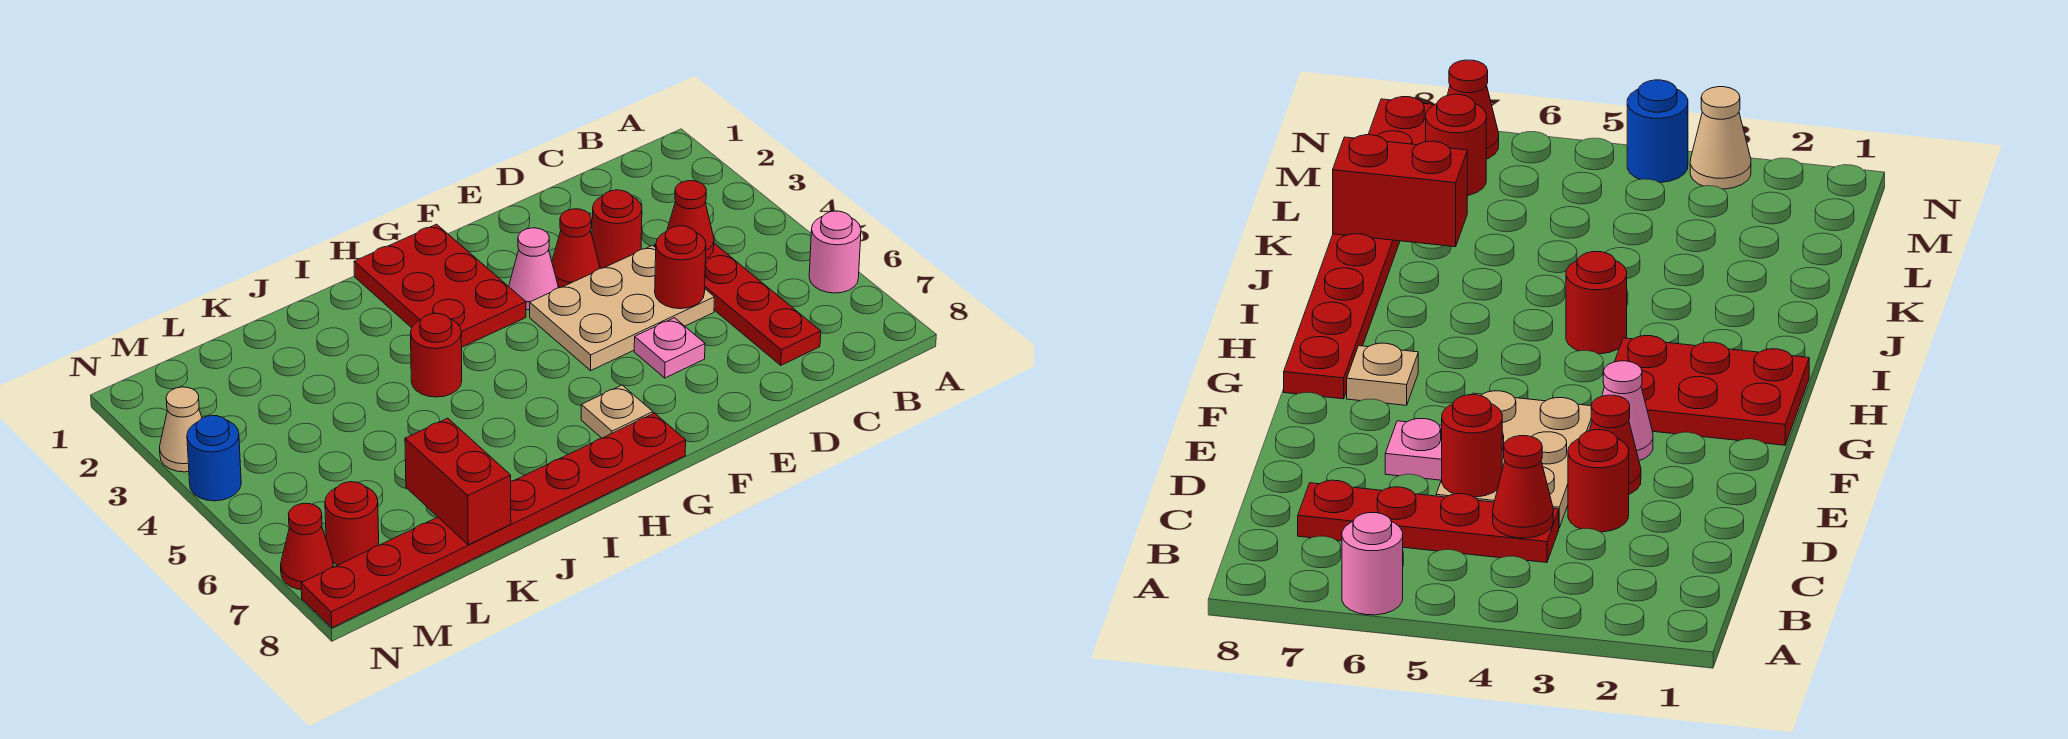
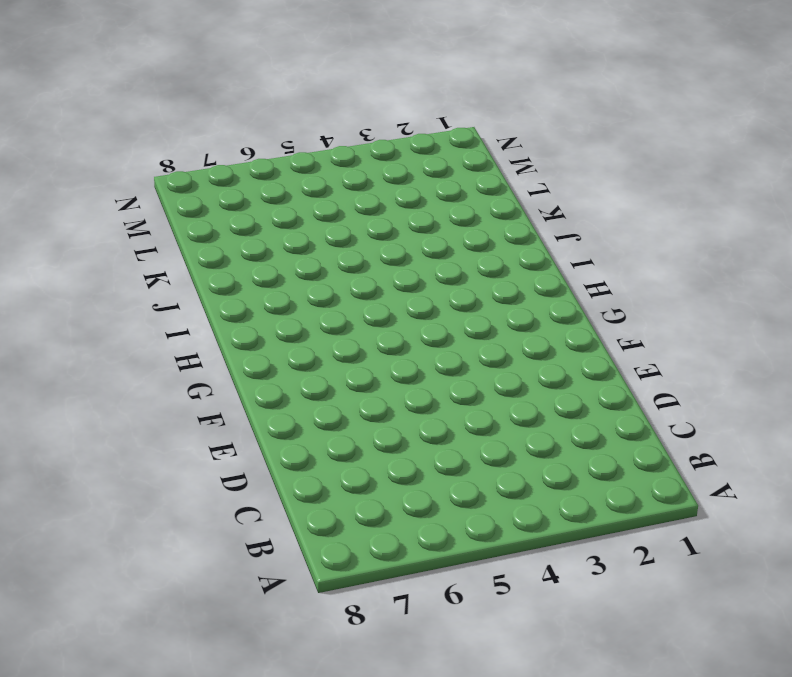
none -> pink 1x1 round brick [809,211,861,293]
none -> red 1x4 plate [655,244,821,365]
none -> red 1x1 round brick [592,190,642,268]

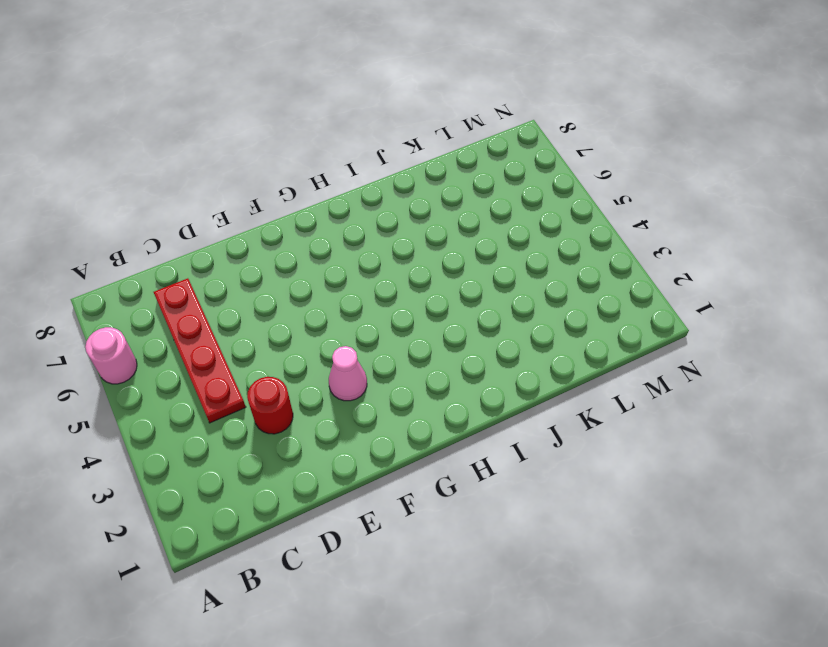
none -> tan 2x3 plate [530,245,714,370]
none -> red 1x1 cone [552,209,600,288]
none -> pink 1x1 plate [634,318,705,378]

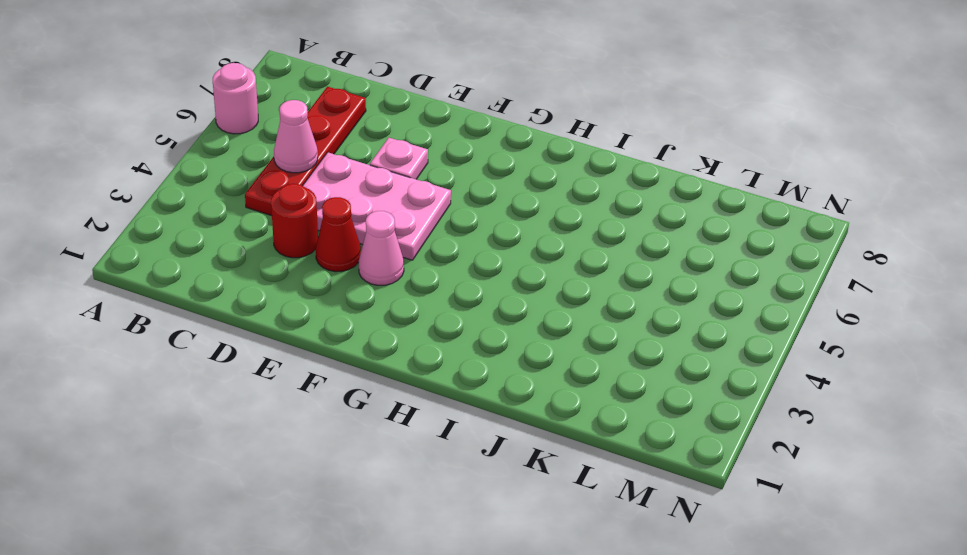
pink 1x1 cone [274,100,318,173] -> none
pink 2x3 plate [303,152,451,260] -> tan 2x3 plate [530,245,714,370]
none -> red 2x3 plate [354,224,526,347]
none -> tan 1x1 plate [581,385,653,438]
none -> red 1x8 plate [301,413,686,628]

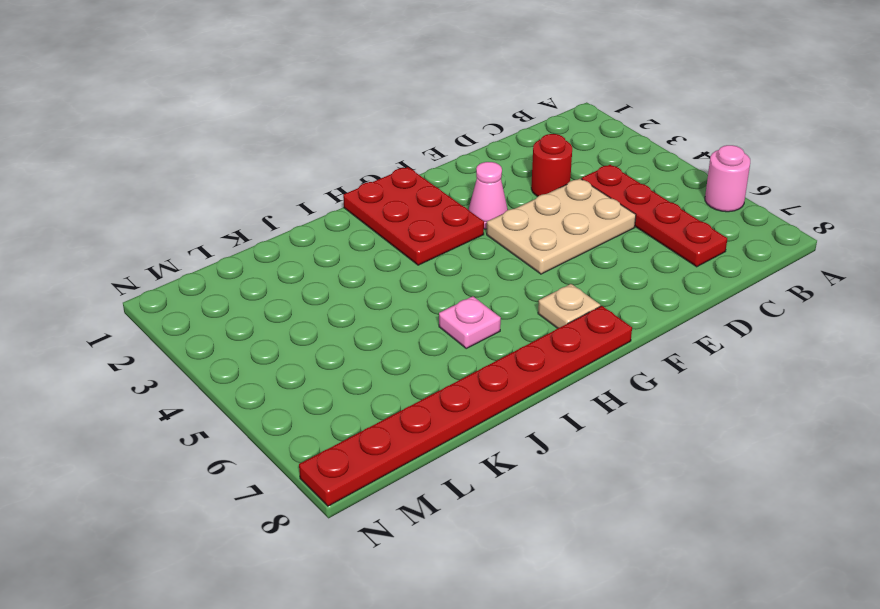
pink 1x1 plate [439,296,501,348] -> pink 1x1 plate moved to [634,318,705,378]
none -> red 1x1 cone [552,209,600,288]
none -> red 1x1 round brick [411,313,462,397]
none -> red 1x1 round brick [325,482,379,565]

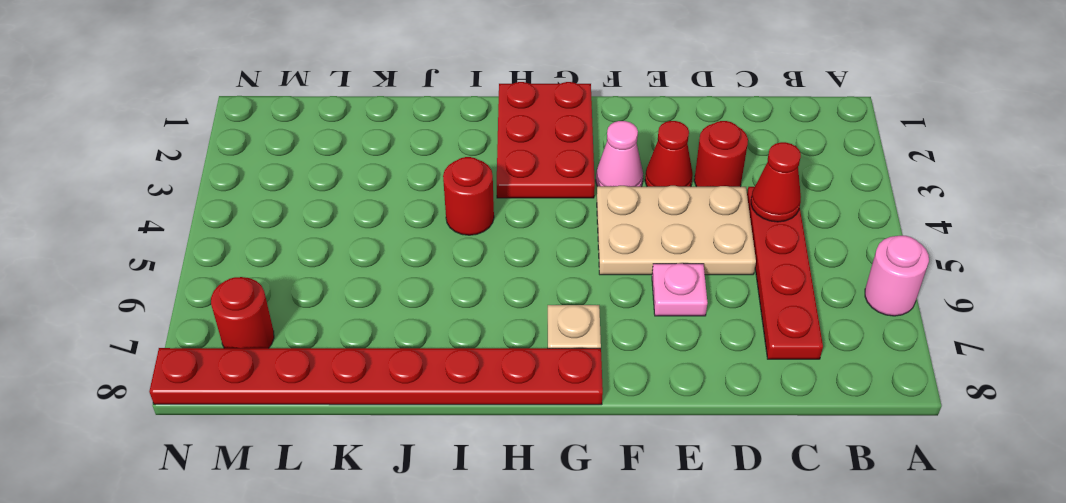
none -> tan 1x1 cone [160,387,202,472]
none -> blue 1x1 round brick [187,416,241,501]
none -> red 1x1 cone [281,503,333,590]

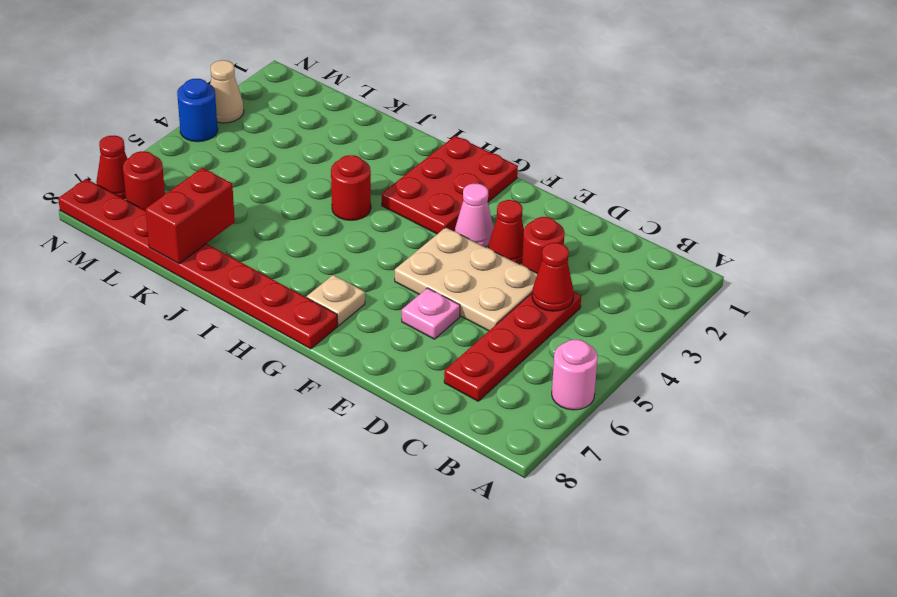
none -> red 1x1 round brick [655,226,706,309]

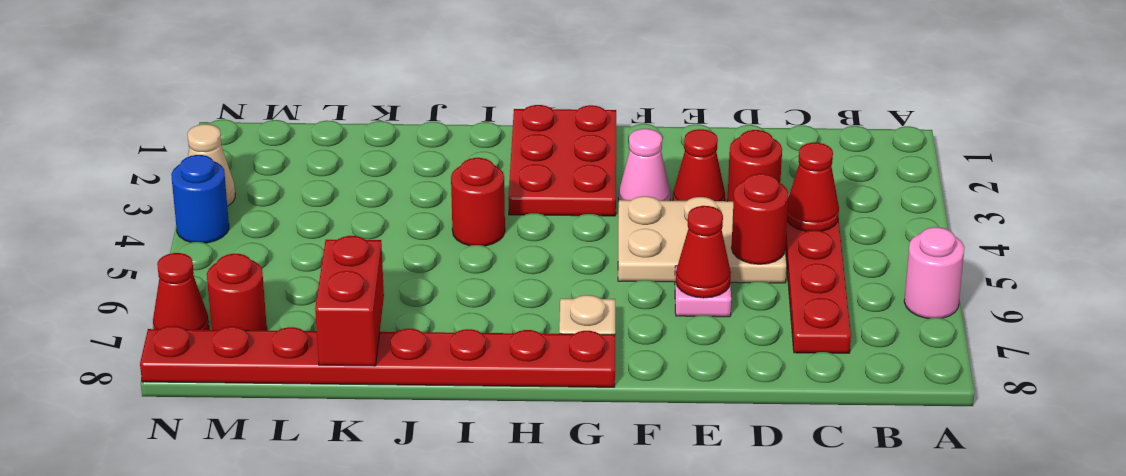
red 1x1 cone [676,206,731,298] -> none

